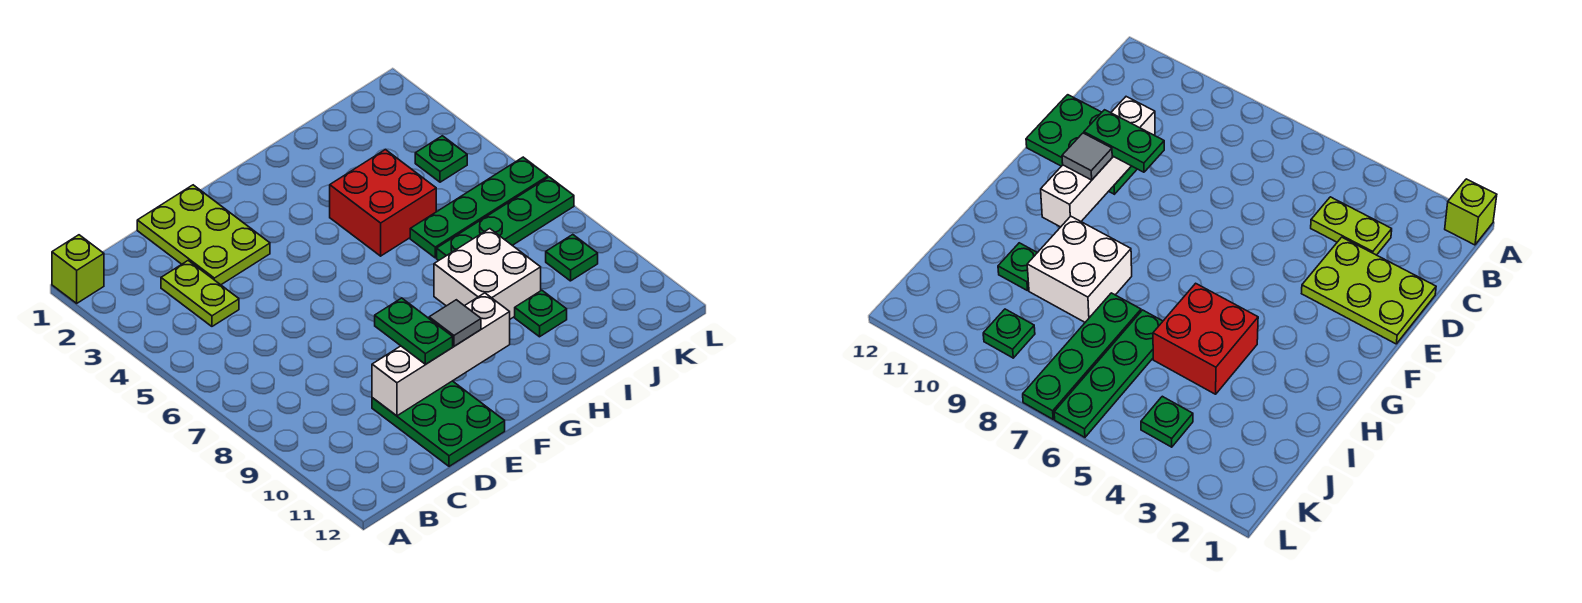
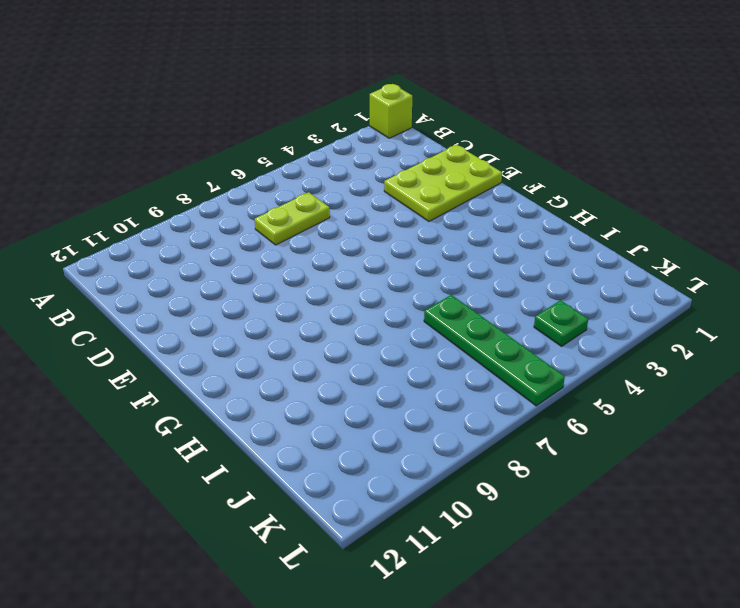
lime 1x2 plate [255,192,330,245] -> lime 1x2 plate moved to [161,260,239,326]
none -> green 2x3 plate [372,381,505,466]
none -> red 2x2 brick [330,149,436,256]
none -> white 2x2 brick [434,229,541,319]

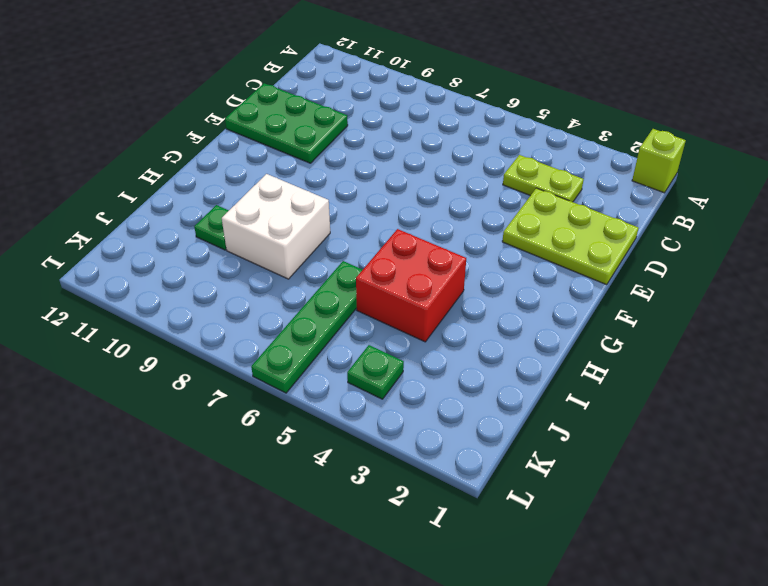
none -> green 1x4 plate [437,177,574,261]
none -> green 1x1 plate [546,235,598,281]
none -> white 1x4 brick [372,293,510,416]

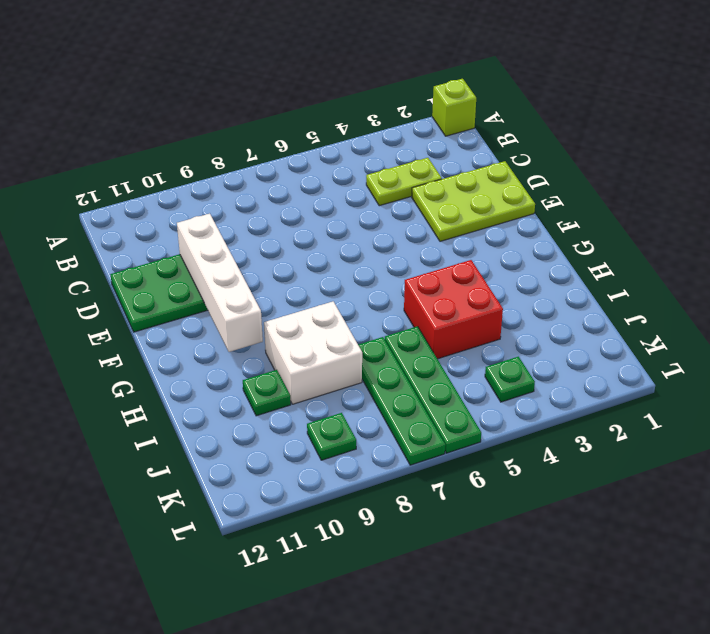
none -> green 1x2 plate [375,298,453,364]
none -> grey 1x1 tile [429,300,481,346]

